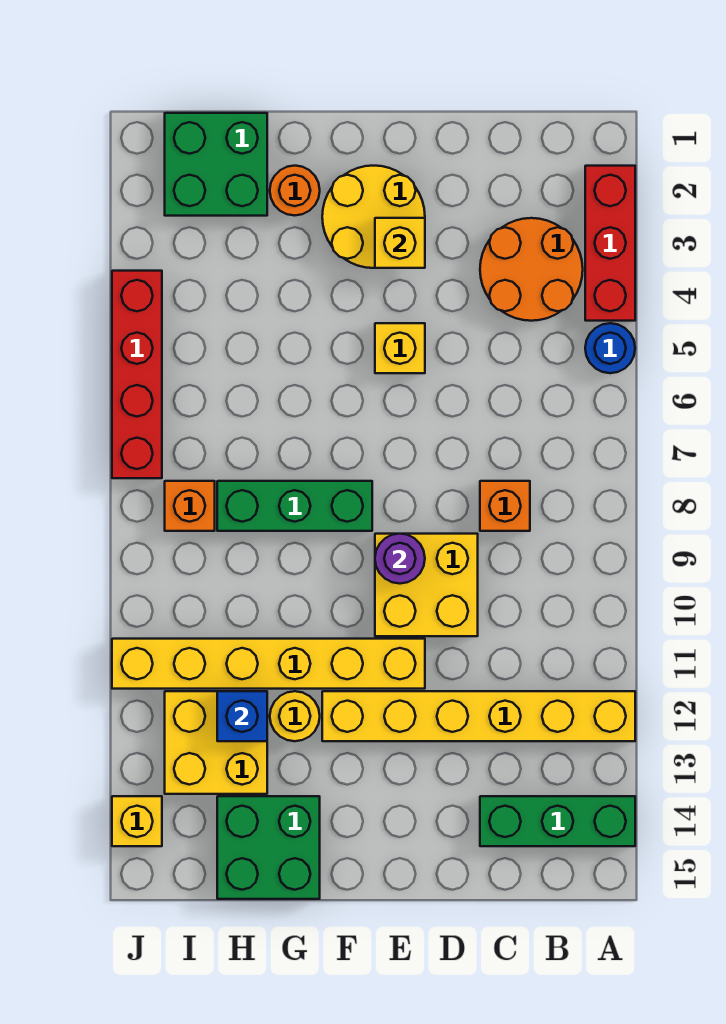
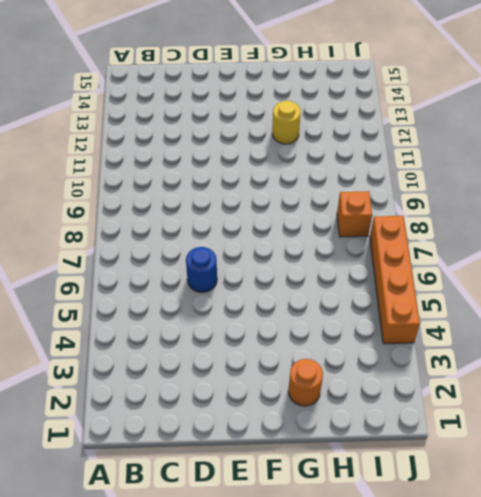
blue 1x1 round brick [186,247,217,293] -> blue 1x1 round brick moved to [585,323,635,373]
orange 1x4 brick [370,216,420,344] -> red 1x4 brick [112,271,162,478]
none -> red 1x3 brick [585,166,635,321]
none -> yellow 1x6 brick [322,691,635,741]
none -> green 1x3 brick [480,796,635,846]

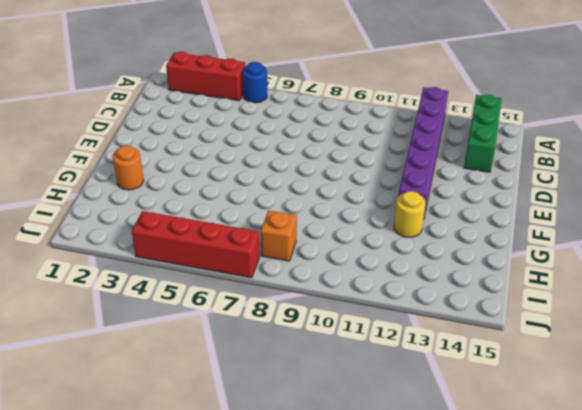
purple 1x6 brick [399,87,448,217] -> yellow 1x6 brick [322,691,635,741]
none -> orange 2x2 round brick [480,218,583,321]
none -> orange 1x1 brick [480,481,530,531]
none -> yellow 2x2 brick [375,534,478,636]

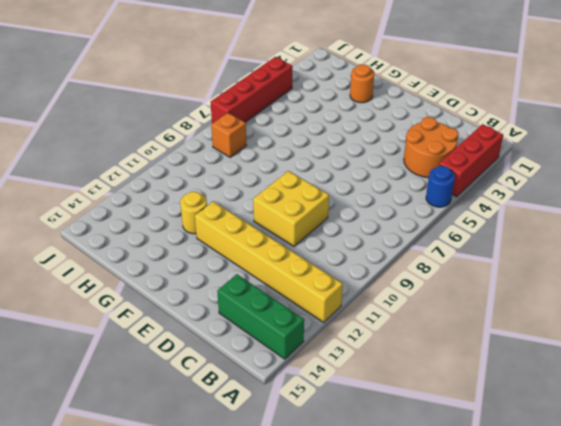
none -> orange 1x1 brick [480,481,530,531]
none -> yellow 2x2 round brick [322,166,425,268]
none -> yellow 1x1 brick [375,323,425,373]

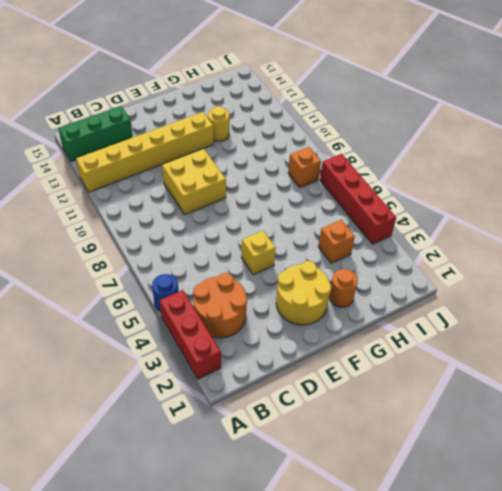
orange 1x1 brick [318,220,355,263] -> orange 1x1 brick moved to [480,481,530,531]
none -> yellow 1x6 brick [112,639,425,689]
none -> green 1x3 brick [217,481,372,531]
none -> green 2x2 brick [217,796,320,899]

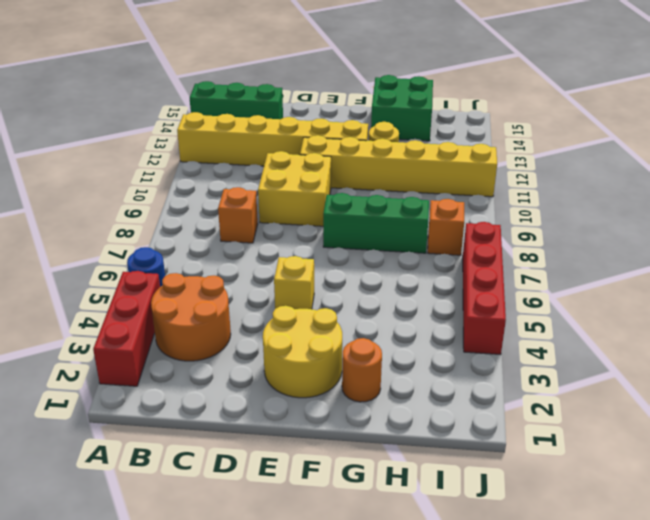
none -> green 2x2 brick [165,113,267,216]
none -> yellow 2x2 brick [165,691,267,794]
none -> yellow 1x1 brick [112,796,162,846]

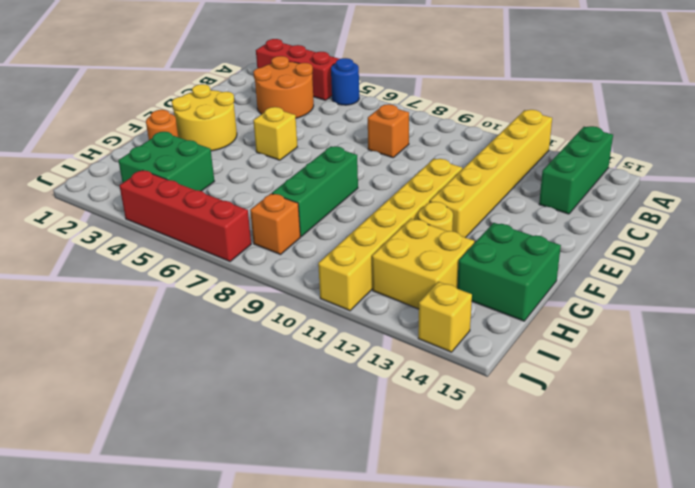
green 2x2 brick [118,132,214,191] -> green 2x2 brick moved to [165,113,267,216]
none -> yellow 2x2 brick [375,534,478,636]
none -> yellow 1x1 brick [375,218,425,268]
none -> purple 1x1 round brick [375,534,425,584]

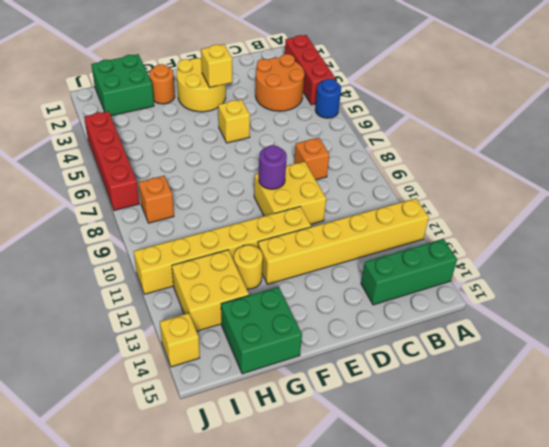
none -> green 1x3 brick [217,481,372,531]
none -> blue 1x1 brick [217,691,267,741]

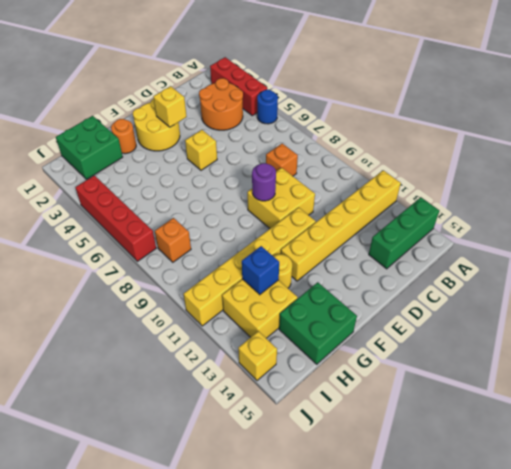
none -> green 1x3 brick [217,481,372,531]

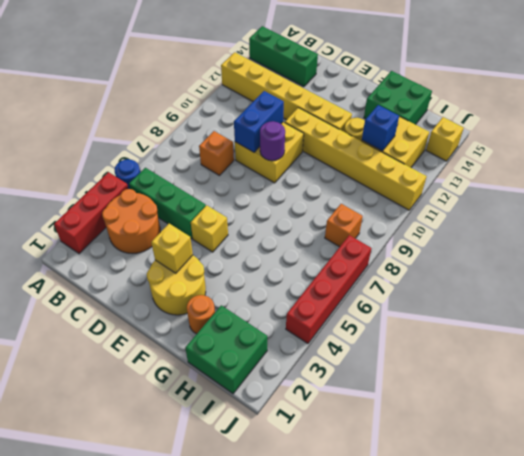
green 1x3 brick [129,168,206,239] -> green 1x3 brick moved to [217,481,372,531]
blue 1x2 brick [234,91,284,152] -> none

